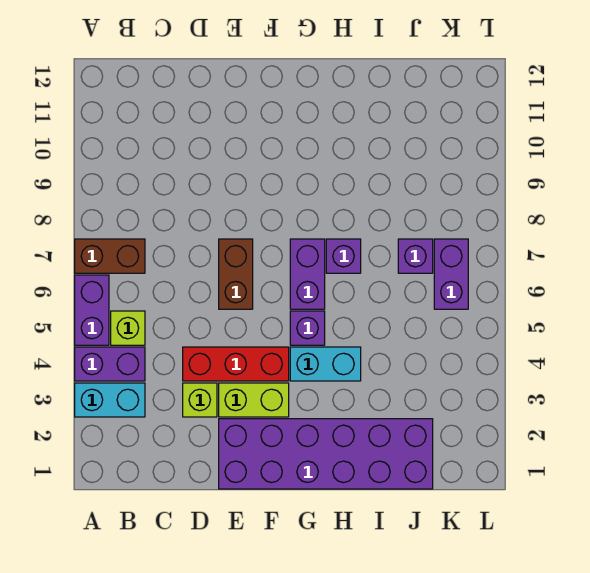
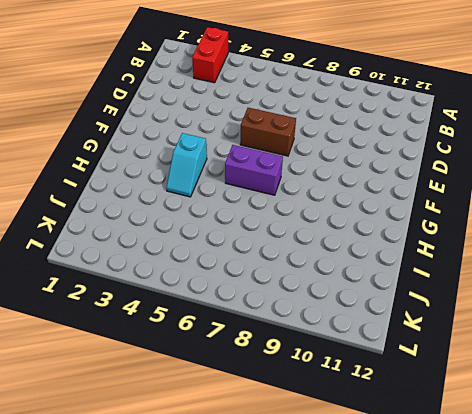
red 1x2 brick [192,27,228,83] -> cyan 1x2 brick [75,383,145,417]
cyan 1x2 slope [166,133,207,197] -> cyan 1x2 brick [290,347,361,381]
none -> purple 1x2 brick [75,347,145,381]
none -> purple 1x2 brick [75,275,109,345]
none -> brown 1x2 brick [75,239,145,273]

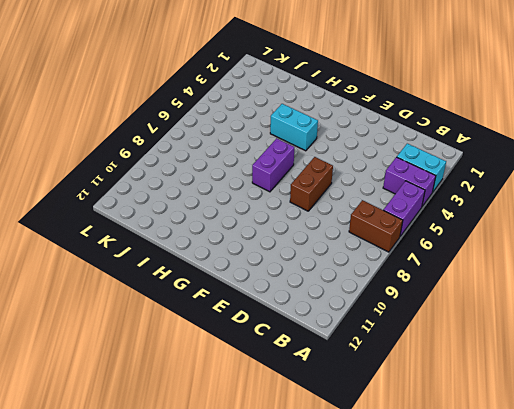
none -> lime 1x1 brick [111,311,145,345]
none -> lime 1x1 brick [183,383,217,417]
none -> red 1x3 brick [183,347,289,381]

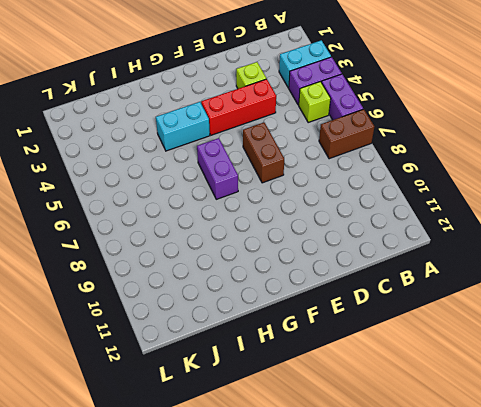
none -> purple 2x6 brick [219,419,433,489]
none -> lime 1x2 brick [219,383,289,417]
none -> purple 1x1 brick [290,311,325,345]

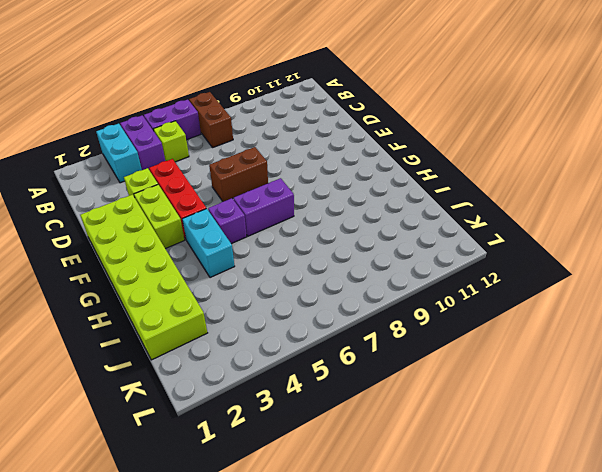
lime 2x6 brick [80,195,207,360] -> purple 2x6 brick [219,419,433,489]
none -> purple 1x1 brick [326,239,361,273]
none -> purple 1x1 brick [398,239,433,273]
none -> purple 1x2 brick [434,239,468,309]

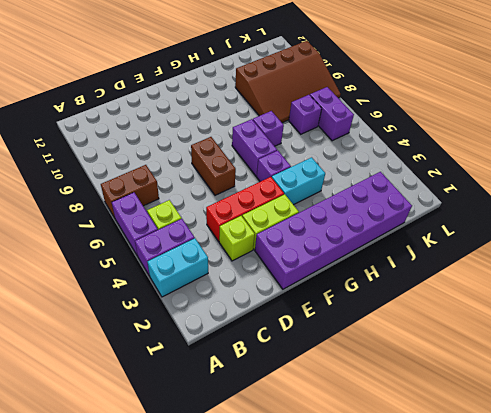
brown 3x4 slope [235,41,341,123] -> none

